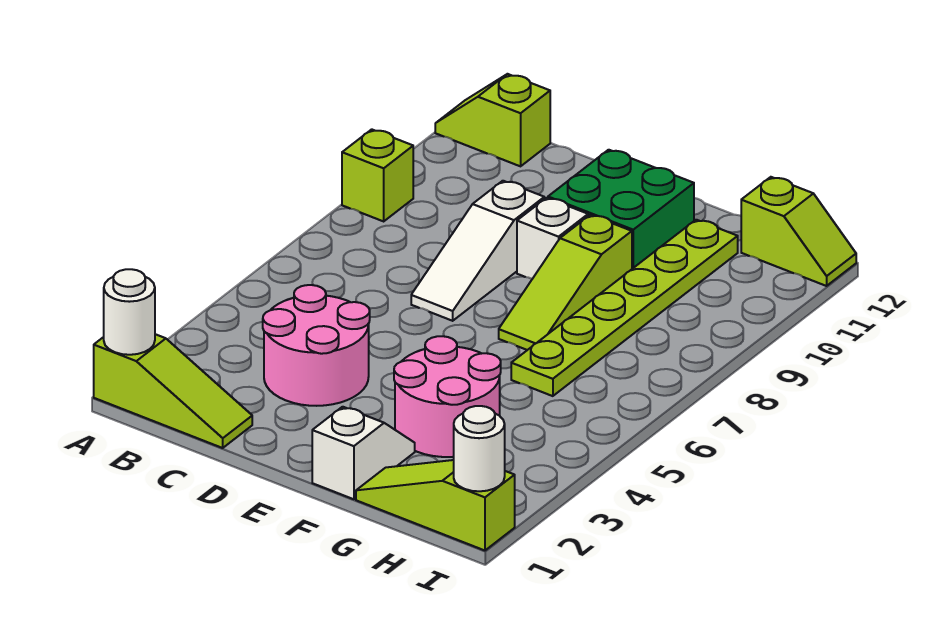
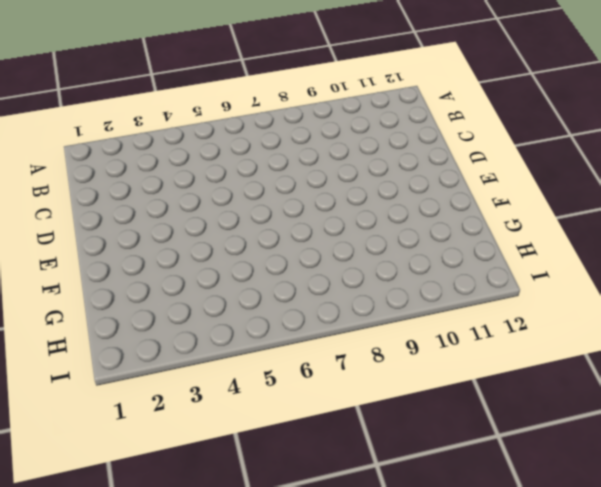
none -> lime 1x3 slope [94,334,252,448]
none -> lime 1x1 brick [342,129,413,221]
none -> lime 1x2 slope [435,74,550,166]

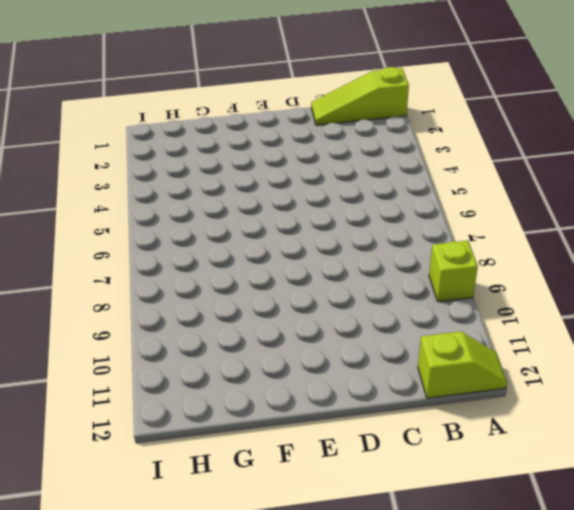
none -> pink 2x2 round brick [263,285,370,406]
none -> white 1x3 slope [411,181,544,321]
none -> white 1x1 brick [517,198,588,279]

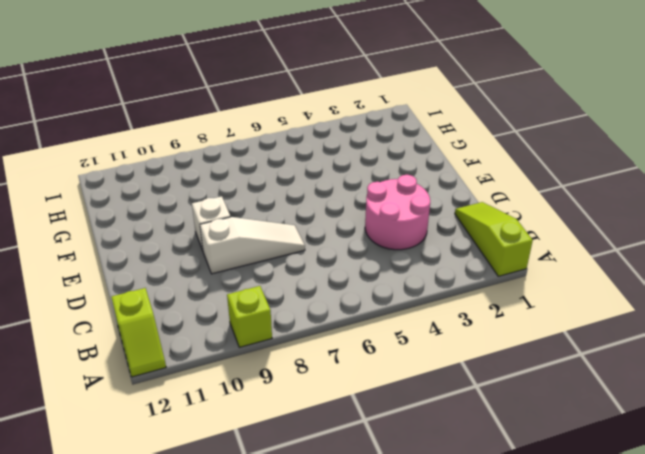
none -> green 2x2 brick [548,150,694,269]
none -> white 1x2 slope [312,407,415,499]
none -> pink 2x2 round brick [394,336,501,457]

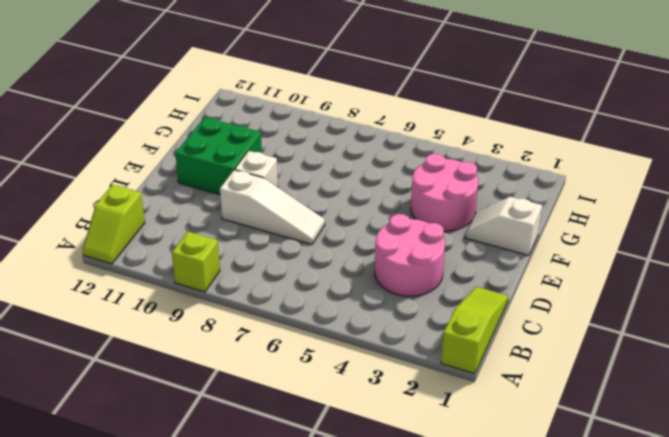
none -> lime 1x3 slope [499,215,632,350]
none -> lime 1x3 slope [356,460,515,550]
none -> lime 1x6 plate [511,220,738,396]

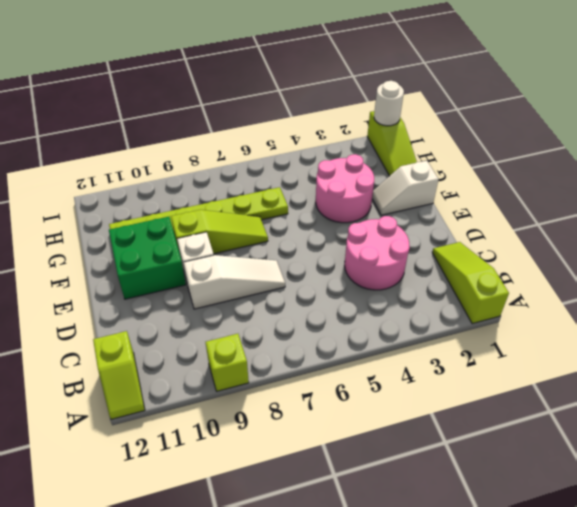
none -> lime 1x2 slope [741,177,856,286]
none -> white 1x1 round brick [104,269,155,355]

